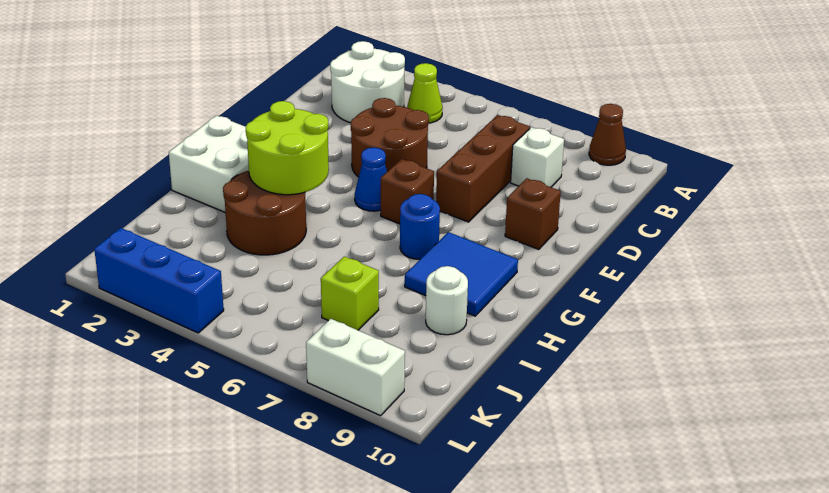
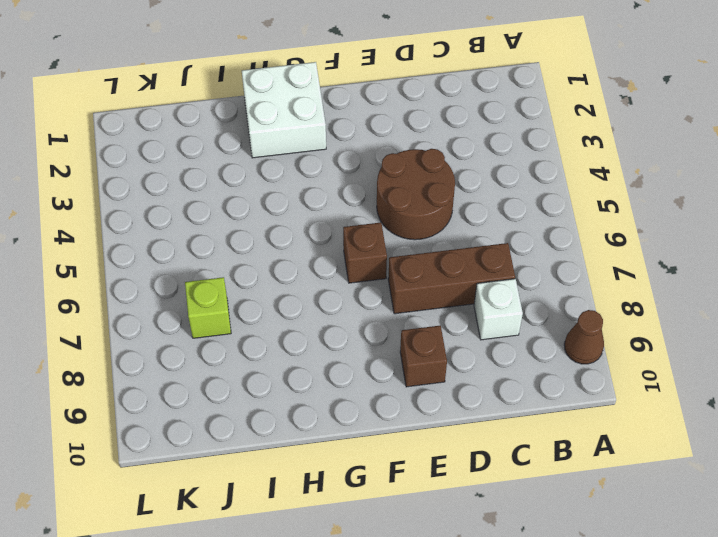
none -> white 2x2 round brick [330,41,405,123]
none -> lime 1x1 cone [407,63,443,123]
none -> blue 1x1 cone [355,147,387,211]

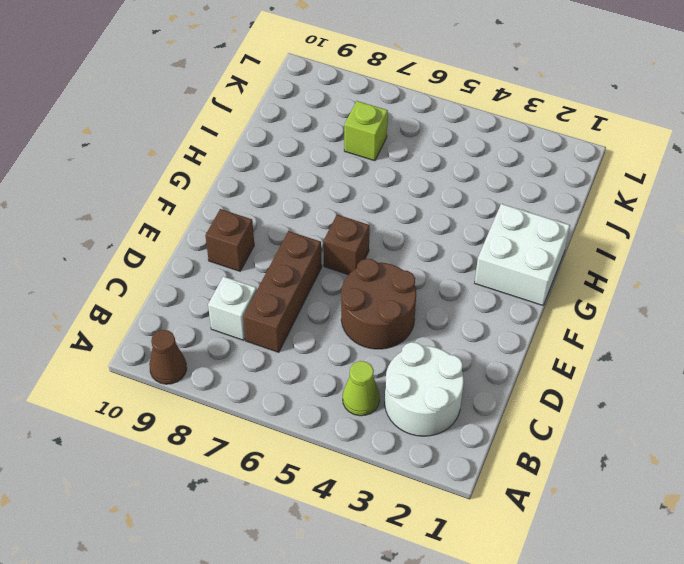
none -> blue 1x1 cone [355,147,387,211]
none -> blue 1x1 round brick [400,194,440,259]
none -> blue 2x2 tile [405,232,518,316]

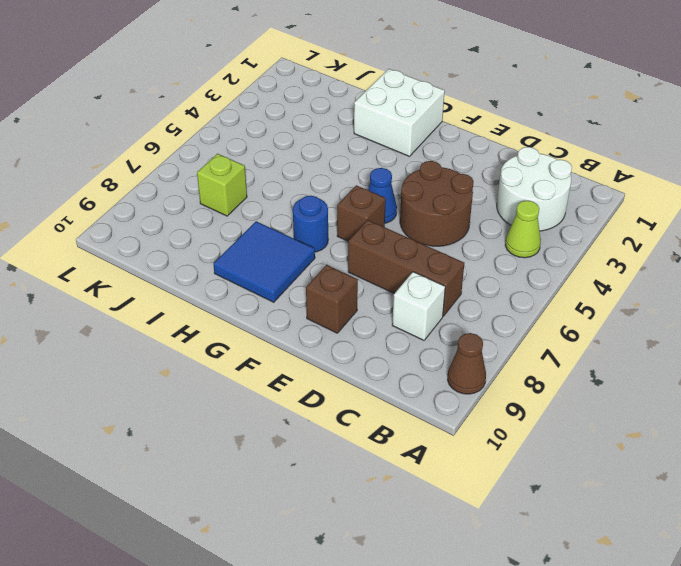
none -> brown 2x2 round brick [223,171,306,255]
none -> white 1x1 round brick [426,266,468,335]
none -> blue 1x3 brick [94,228,224,333]

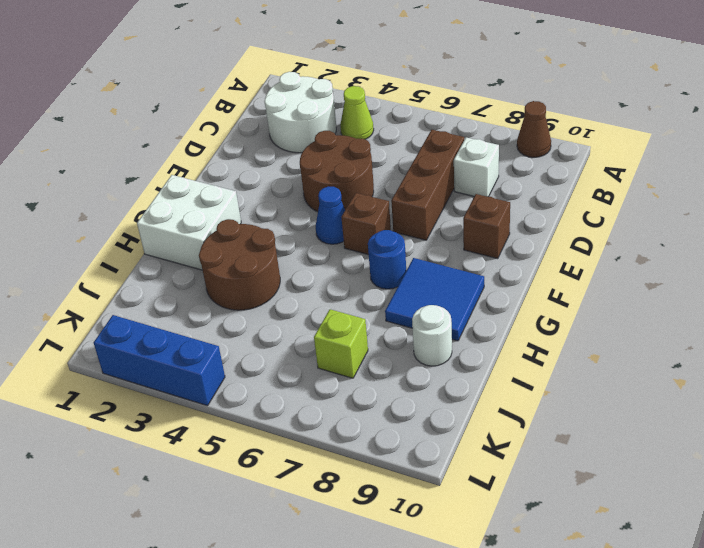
none -> white 1x2 brick [306,319,405,416]
none -> lime 2x2 round brick [246,101,329,195]

